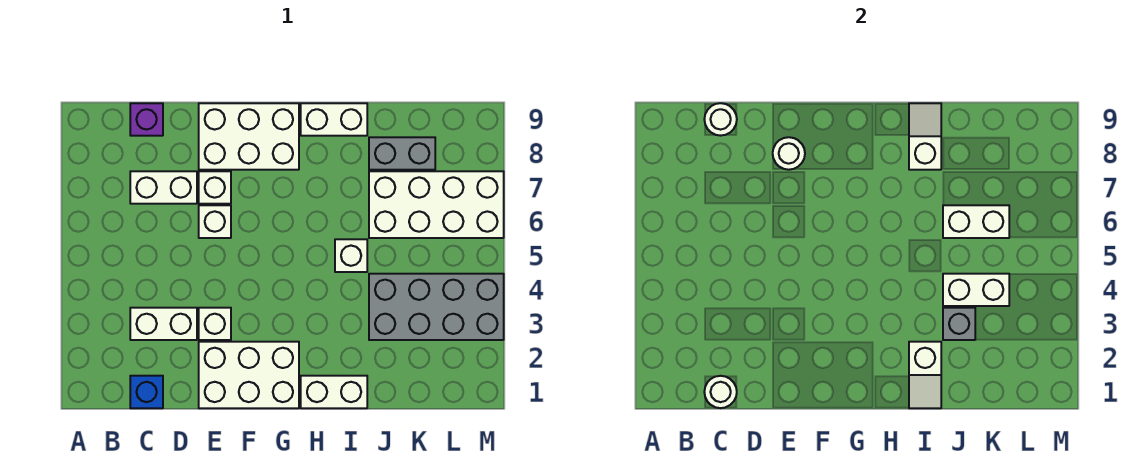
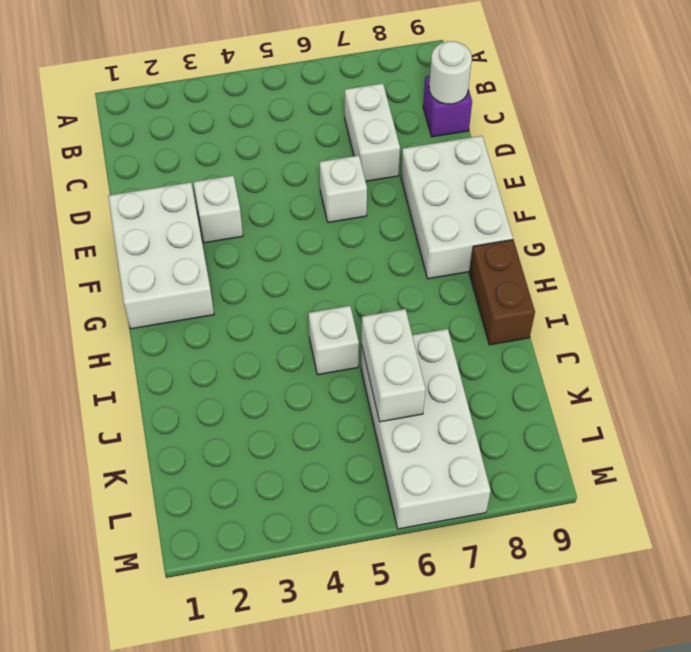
brown 1x2 brick [469,240,535,345] -> white 1x2 brick [301,103,367,136]
none -> blue 1x1 brick [130,376,163,408]
none -> white 1x2 brick [130,308,197,340]
none -> white 1x1 brick [199,171,231,204]

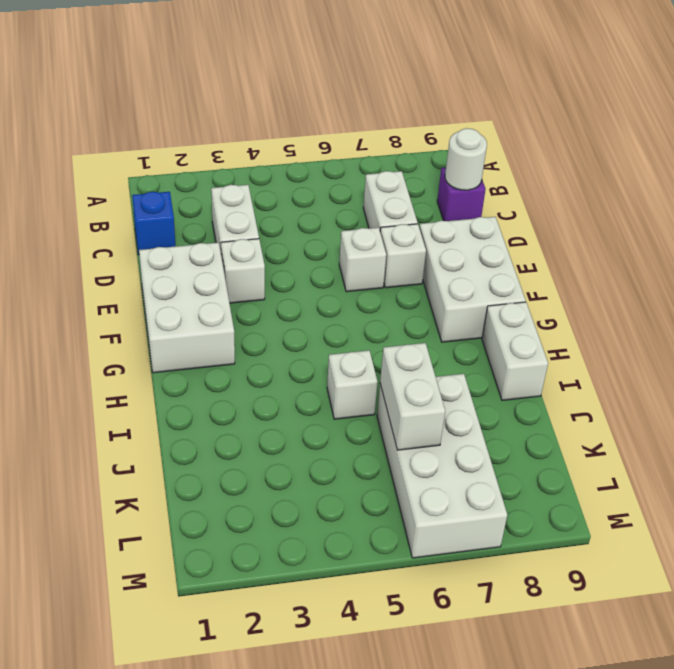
none -> white 1x2 brick [301,376,367,408]
none -> grey 2x4 brick [369,274,504,340]
none -> grey 1x2 brick [369,137,435,170]

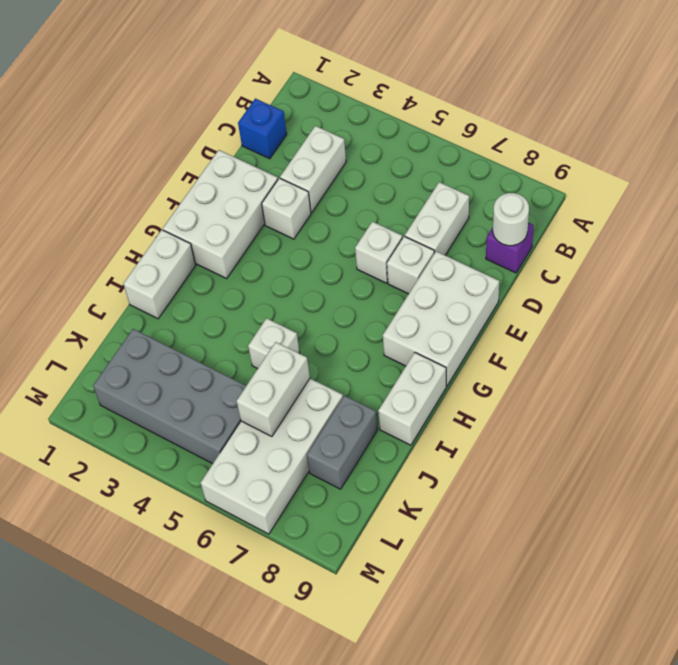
grey 2x4 brick [93,329,246,464] -> grey 2x4 brick turned to [369,274,504,340]
none -> white 1x1 round brick [704,376,737,408]
none -> white 1x1 round brick [773,137,805,170]
none -> white 1x2 slope [909,342,941,408]

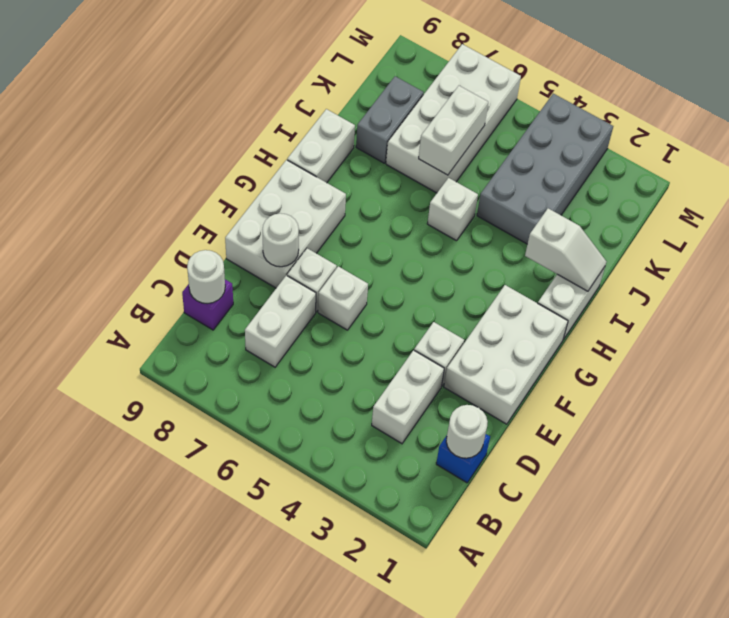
none -> white 1x2 slope [909,103,941,170]
none -> grey 1x1 brick [943,308,975,340]
none -> white 1x2 brick [943,274,1009,306]

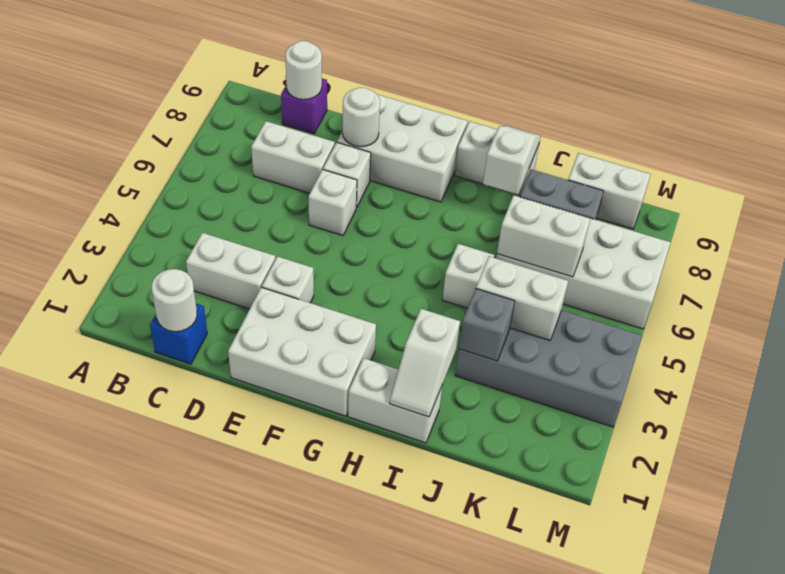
white 1x2 brick [568,153,651,229] -> none

